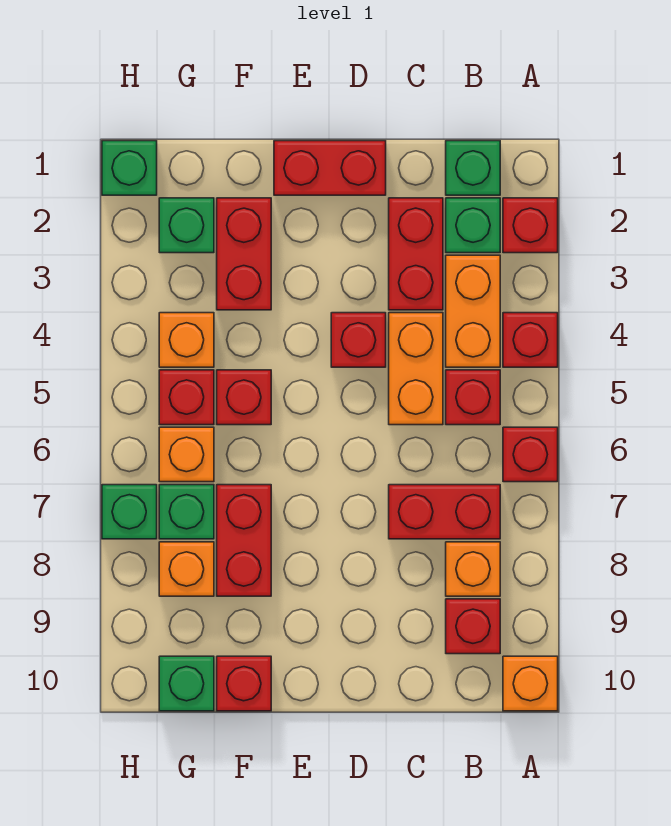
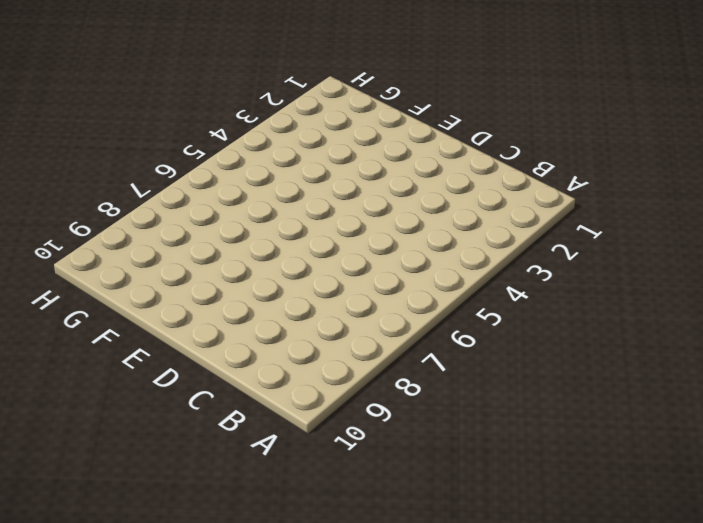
none -> red 1x1 brick [503,198,558,253]
none -> red 1x1 brick [503,313,558,367]
none -> red 1x1 brick [503,427,558,482]

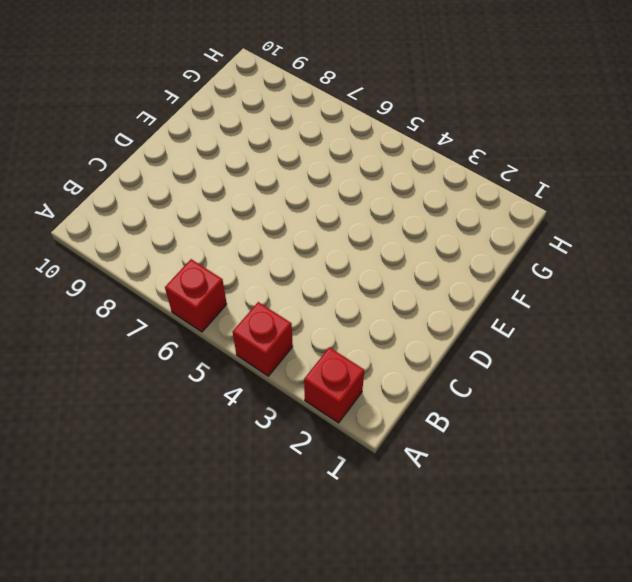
none -> orange 1x1 brick [503,656,558,711]
none -> green 1x1 brick [446,141,500,195]
none -> green 1x1 brick [446,198,500,253]

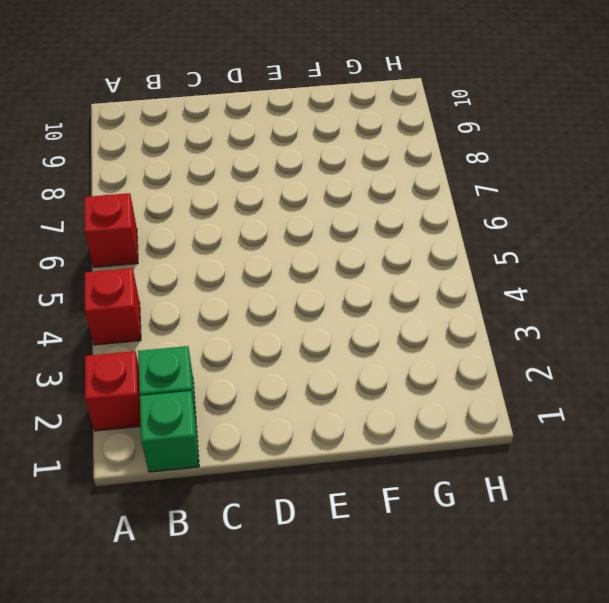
none -> orange 1x1 brick [503,656,558,711]
none -> orange 1x2 brick [446,255,500,367]
none -> red 1x1 brick [446,370,500,425]

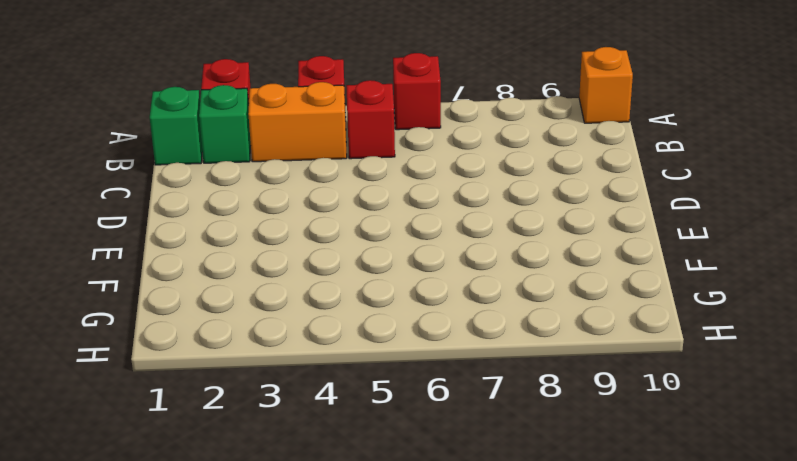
none -> red 1x2 brick [389,485,500,539]
none -> orange 1x1 brick [446,542,500,596]
none -> red 1x1 brick [446,599,500,654]

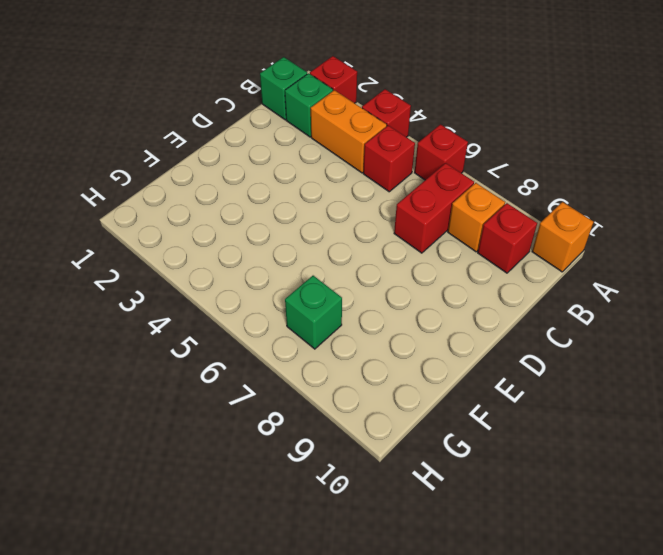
none -> red 1x2 brick [389,198,443,310]
none -> orange 1x2 brick [389,313,443,425]
none -> red 1x2 brick [274,141,386,195]

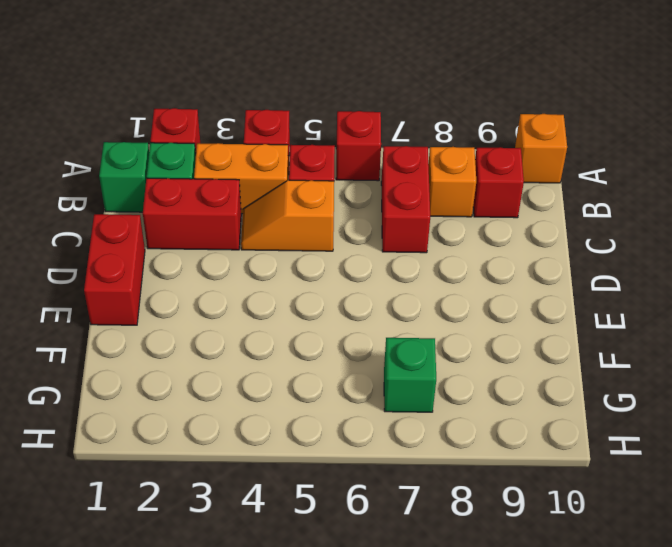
orange 1x2 slope [241,180,334,251] -> orange 1x2 brick [389,313,443,425]
none -> red 1x1 brick [331,313,386,367]
none -> red 1x2 brick [217,198,271,310]
none -> red 1x1 brick [217,370,271,425]

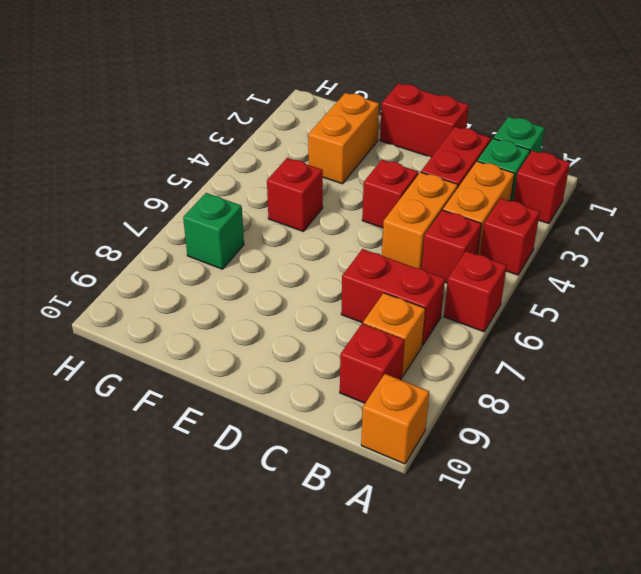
orange 1x2 brick [308,93,379,184] -> red 1x2 brick [217,198,271,310]
none -> red 1x2 brick [217,485,271,596]
none -> red 1x1 brick [217,656,271,711]
none -> green 1x1 brick [159,198,214,253]

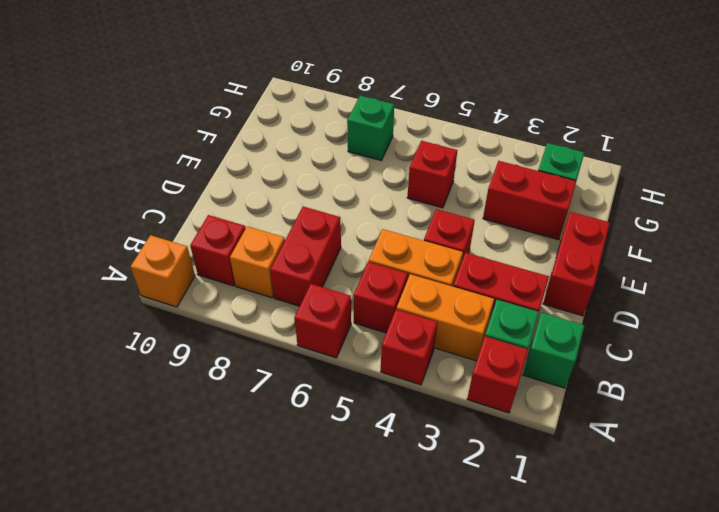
none -> red 1x2 brick [217,485,271,596]
none -> red 1x1 brick [217,656,271,711]
none -> orange 1x1 brick [159,313,214,367]

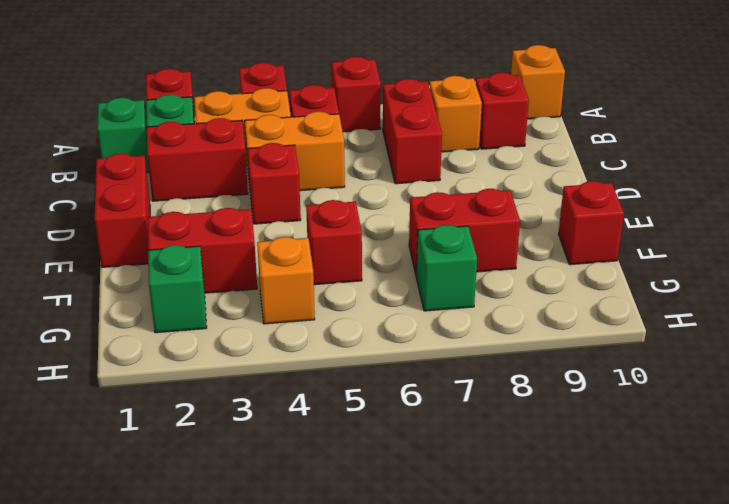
none -> red 1x1 brick [159,370,214,425]
none -> orange 1x1 brick [159,427,214,482]
none -> orange 1x1 brick [159,542,214,596]

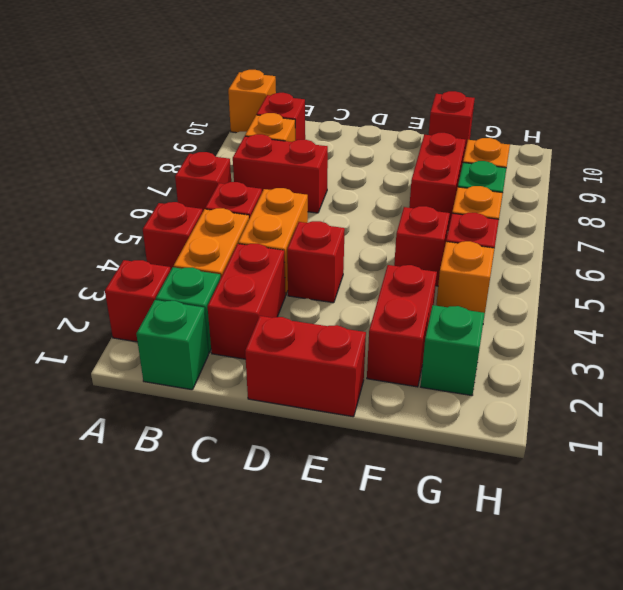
none -> green 1x1 brick [159,656,214,711]
none -> green 1x1 brick [102,141,157,195]
none -> green 1x1 brick [102,485,157,539]

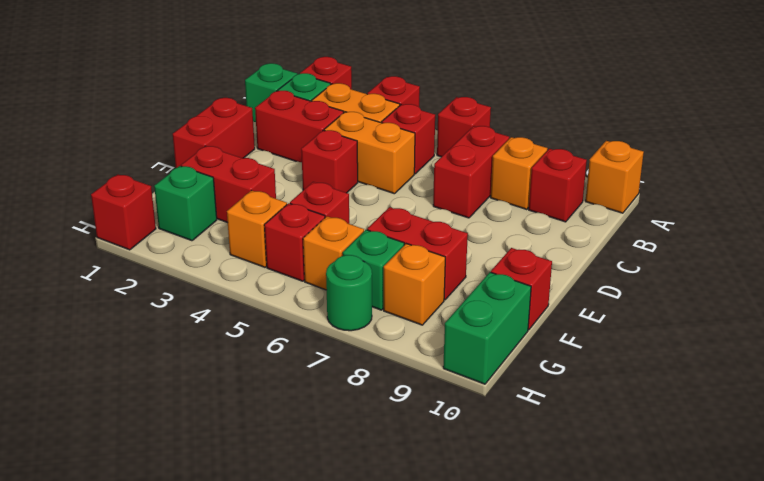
green 1x2 brick [443,272,531,384] -> green 1x1 brick [159,656,214,711]
red 1x1 brick [91,174,156,250] -> green 1x1 brick [102,141,157,195]
green 1x1 round brick [326,255,372,331] -> green 1x1 brick [102,485,157,539]

